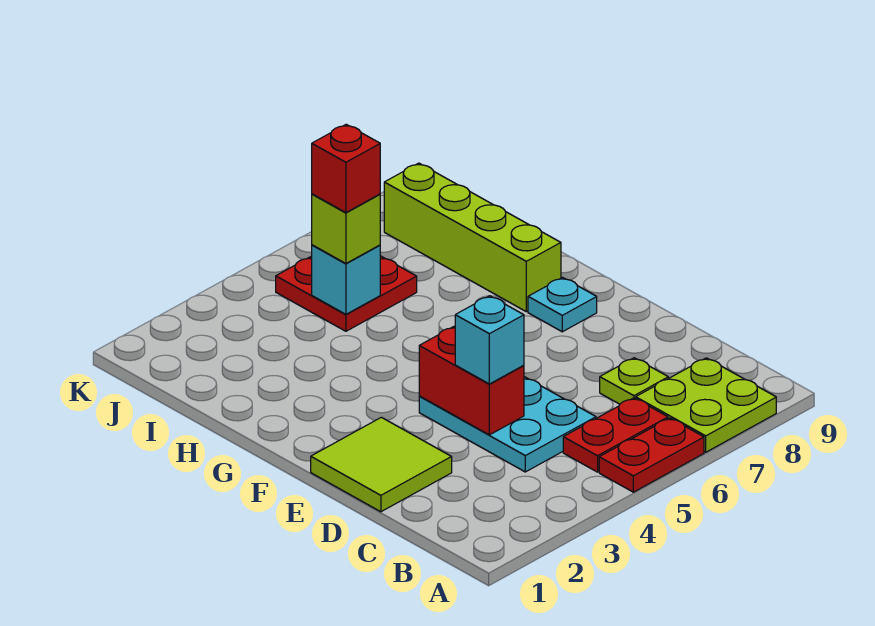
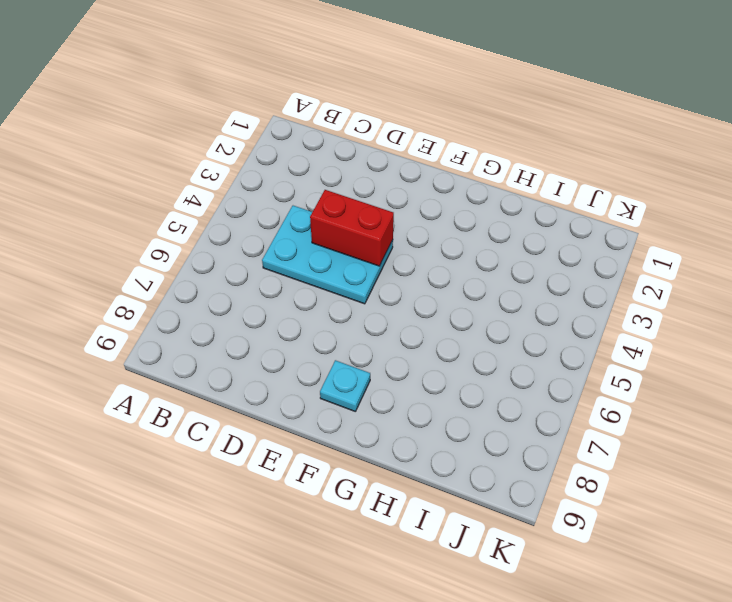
none -> red 1x2 plate [599,418,704,492]
none -> lime 2x2 plate [636,358,776,452]
none -> red 1x2 plate [563,398,668,472]

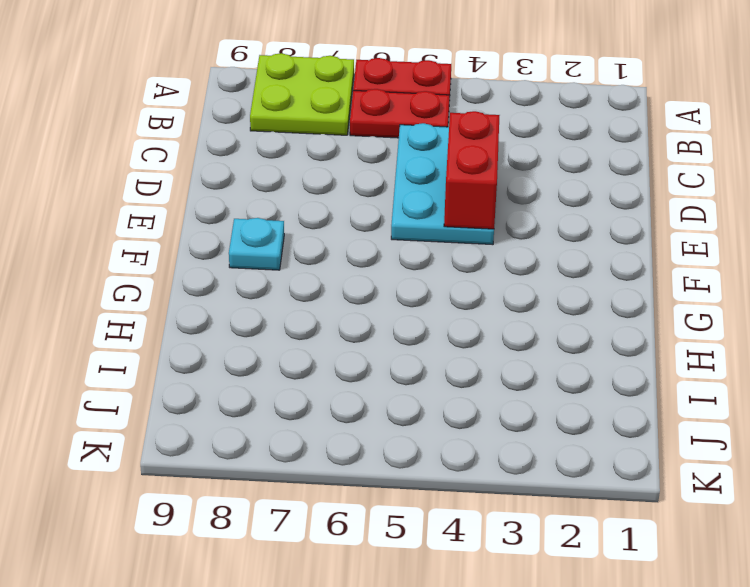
none -> lime 1x1 plate [600,358,668,404]
none -> lime 2x2 tile [311,417,452,512]
none -> lime 1x4 brick [384,163,561,312]

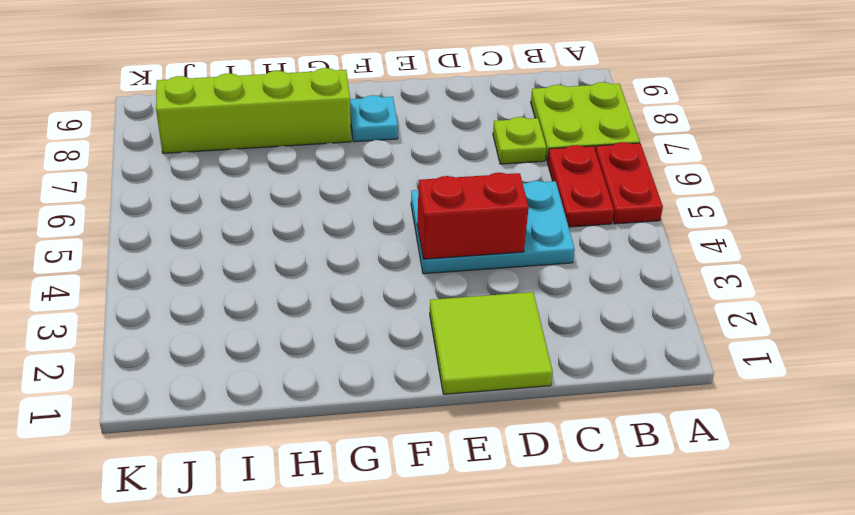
none -> red 2x2 plate [276,256,417,331]
none -> cyan 1x1 brick [312,245,380,314]
none -> cyan 1x1 brick [455,296,524,384]

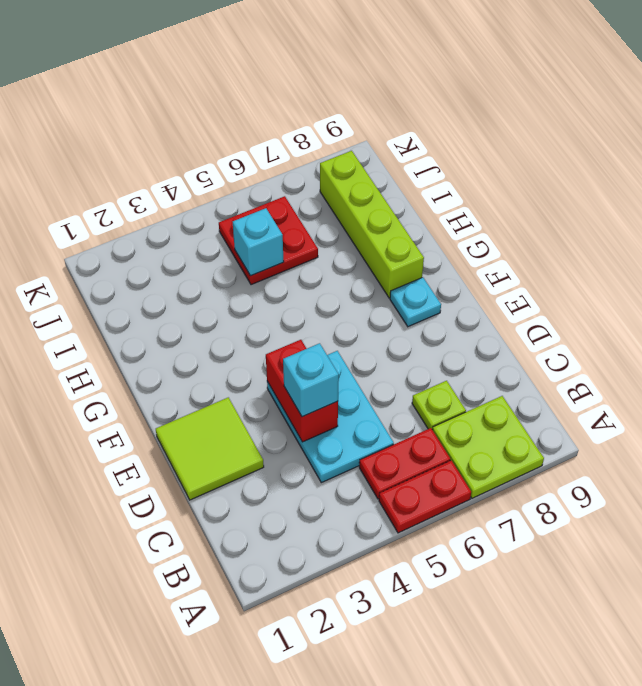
none -> lime 1x1 brick [312,194,380,263]
none -> red 1x1 brick [312,124,380,213]

